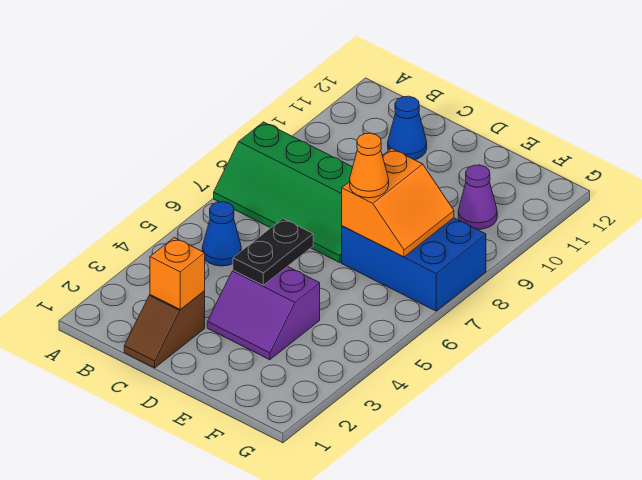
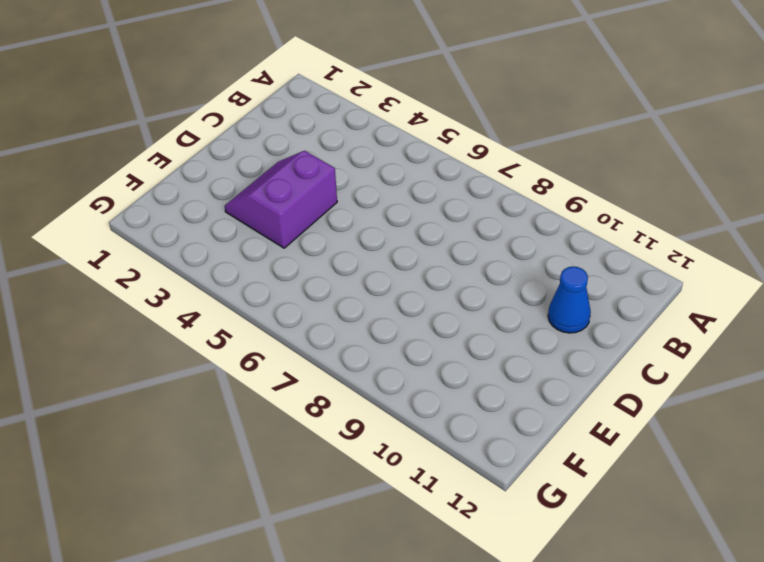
none -> green 2x4 slope [214,122,353,263]
none -> blue 1x1 cone [202,202,241,266]

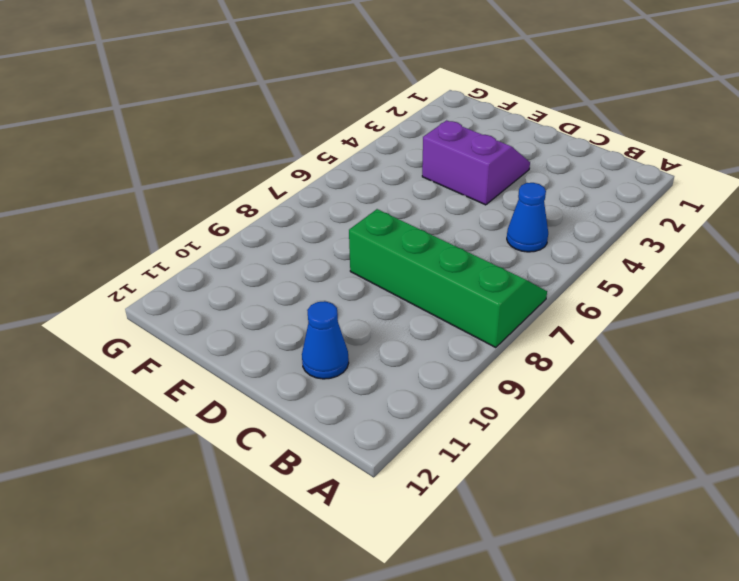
none -> brown 1x2 slope [124,291,205,368]
none -> blue 2x3 brick [342,218,486,311]

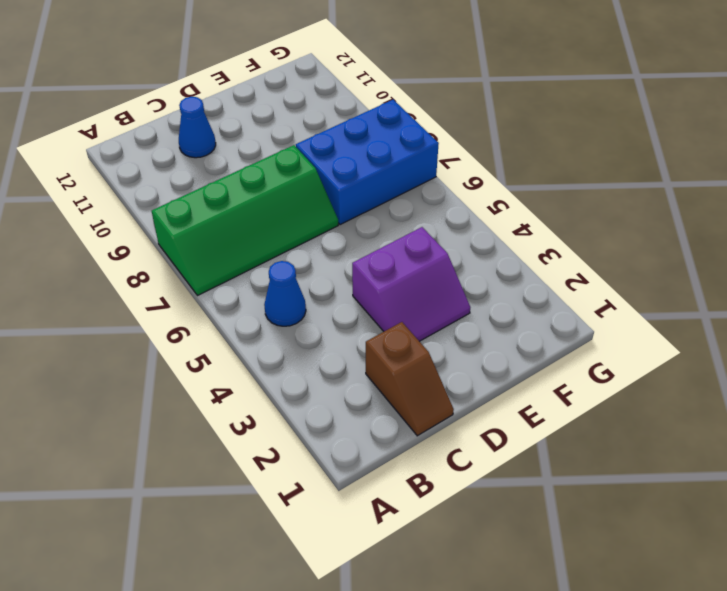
none -> purple 1x1 cone [458,165,497,229]
none -> orange 1x1 brick [150,238,205,310]

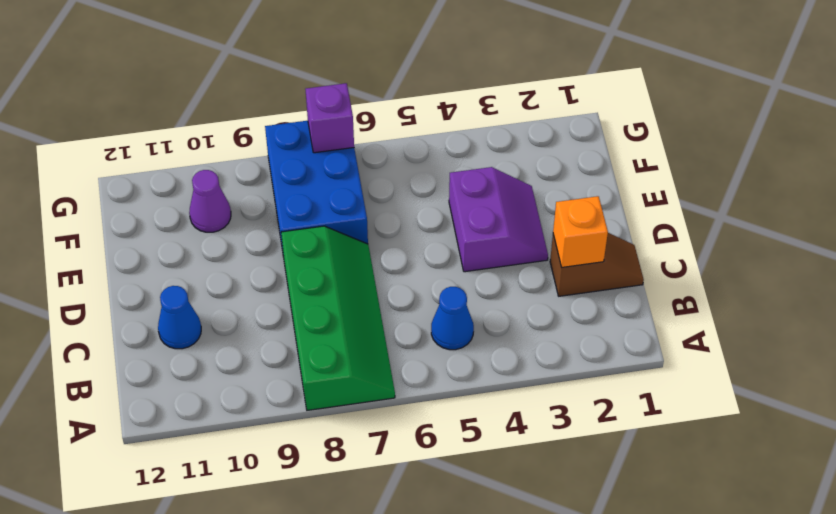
purple 1x1 brick [306,83,354,153] -> none
none -> black 1x2 plate [233,219,313,285]
none -> orange 2x2 slope [342,148,454,257]

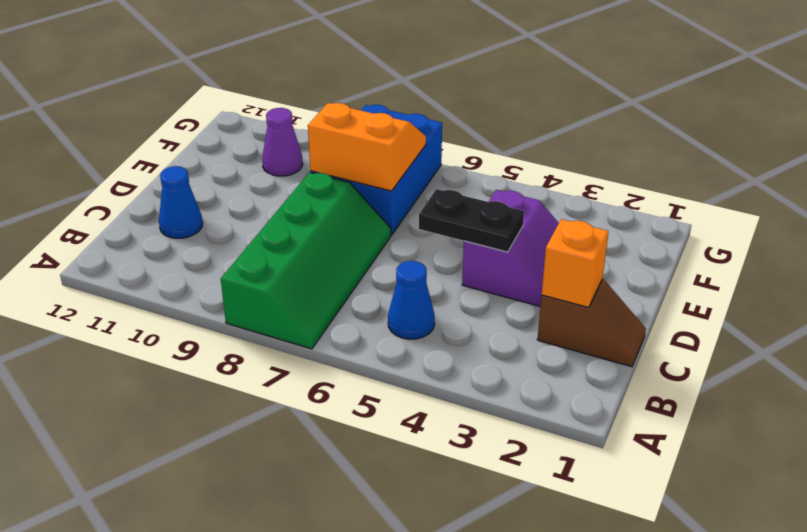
none -> orange 1x1 cone [350,133,389,198]

